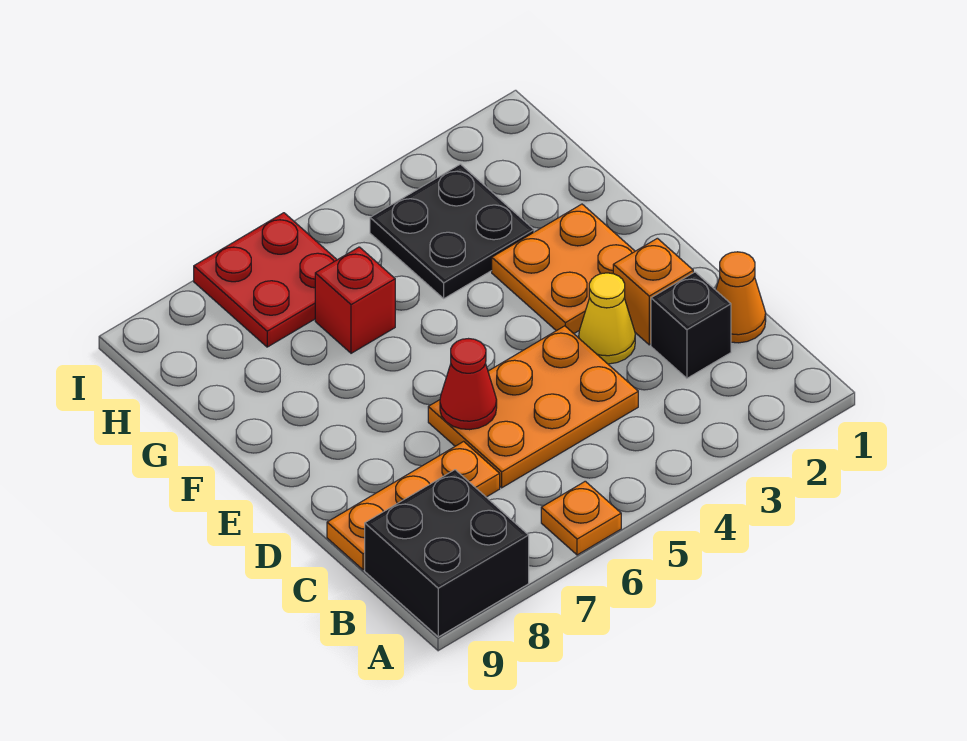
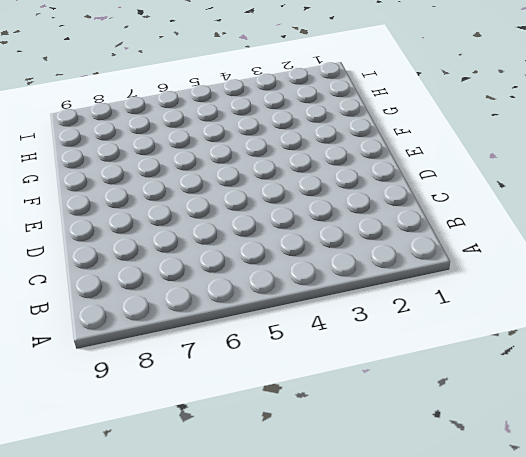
none -> orange 1x1 plate [541,481,621,555]
none -> black 2x2 brick [365,470,529,637]
none -> orange 1x1 cone [716,252,766,343]

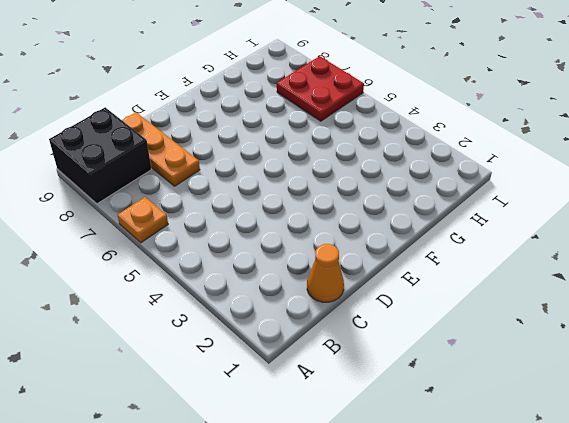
none -> black 1x1 brick [651,272,731,378]
none -> orange 2x3 plate [428,326,638,488]
none -> orange 1x1 brick [613,238,693,345]

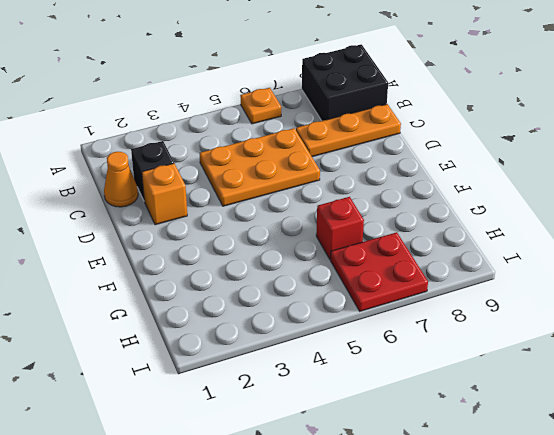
none -> yellow 1x1 cone [579,273,635,364]
none -> orange 2x2 plate [492,204,635,333]
none -> black 2x2 plate [370,164,534,298]

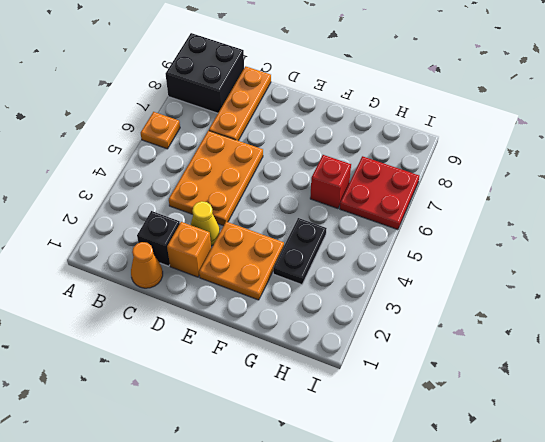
black 1x2 plate [273,218,327,285] -> black 2x2 plate [370,164,534,298]
none -> red 1x1 cone [440,339,497,430]

